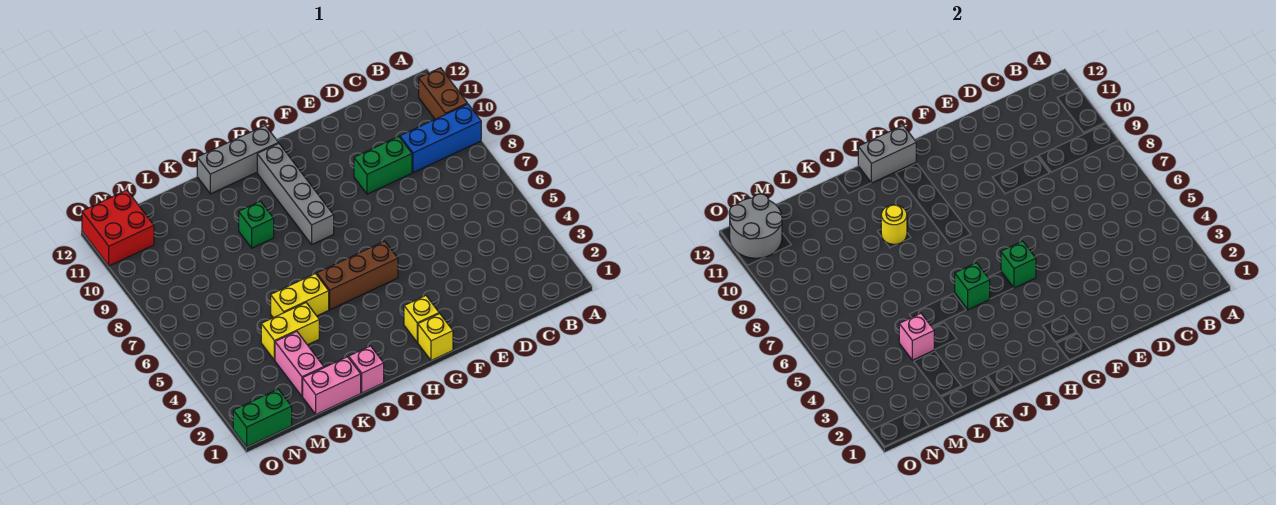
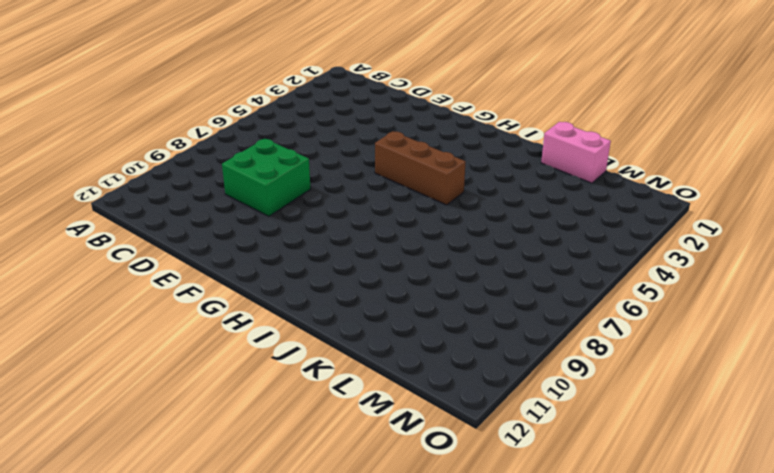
green 2x2 brick [222,139,311,216] -> green 1x2 brick [354,136,412,194]
none -> blue 1x3 brick [400,104,481,173]
none -> brown 1x2 brick [419,68,467,119]
none -> yellow 1x1 brick [418,313,453,360]

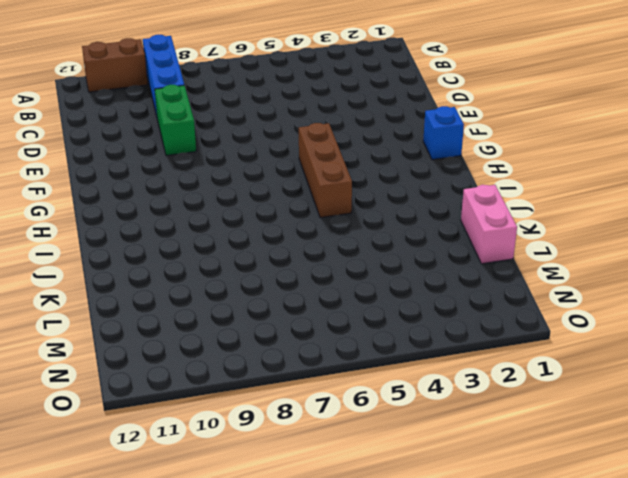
blue 1x1 brick [423,106,464,160] -> yellow 1x1 brick [418,313,453,360]
none -> yellow 1x1 brick [404,296,439,342]
none -> grey 1x4 brick [257,143,334,244]
none -> grey 1x3 brick [197,125,278,194]

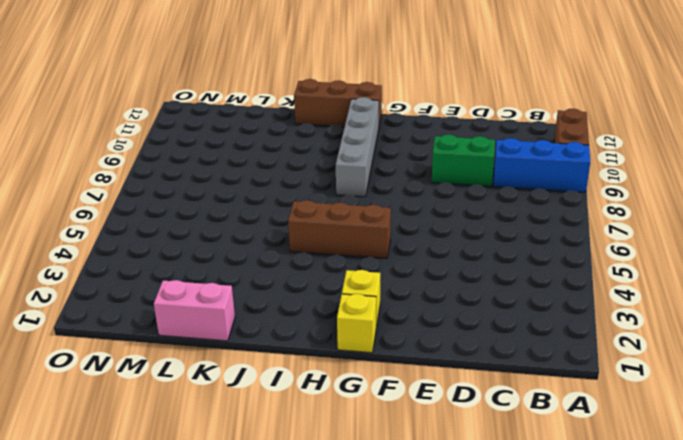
brown 1x3 brick [294,79,382,127] -> grey 1x3 brick [197,125,278,194]
none -> pink 1x1 brick [349,346,384,393]
none -> yellow 1x2 brick [271,274,329,318]
none -> green 1x1 brick [239,201,274,248]

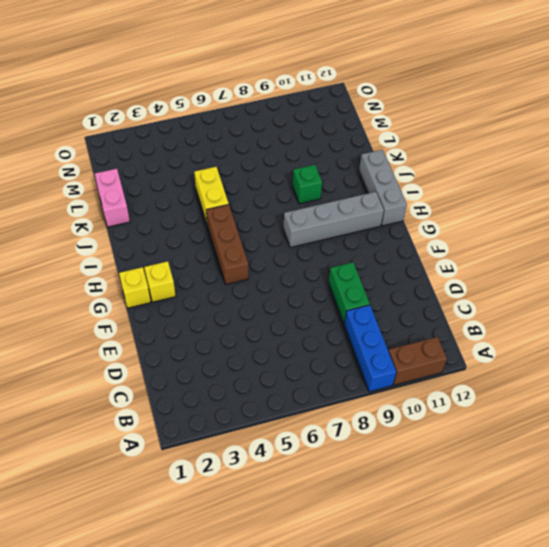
none -> pink 1x1 brick [349,346,384,393]
none -> yellow 1x2 brick [261,303,319,360]
none -> pink 1x2 brick [275,331,324,396]

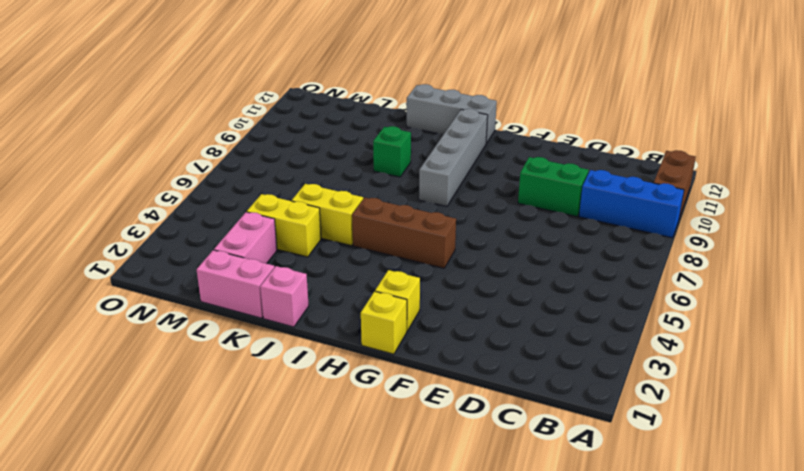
none -> green 1x2 brick [233,389,292,447]
none -> red 2x2 brick [82,190,154,266]
none -> green 1x1 brick [1001,241,1036,288]

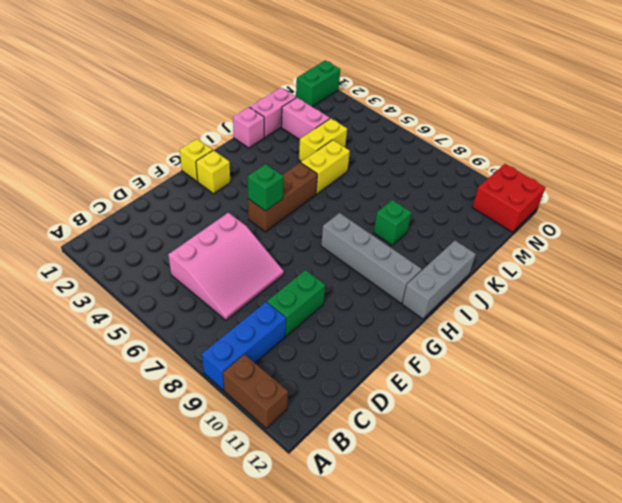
pink 3x3 slope [168,213,284,320] -> none
none -> grey 1x2 brick [858,125,916,183]
none -> green 1x1 brick [955,263,990,310]
none -> yellow 1x1 round brick [881,205,907,245]

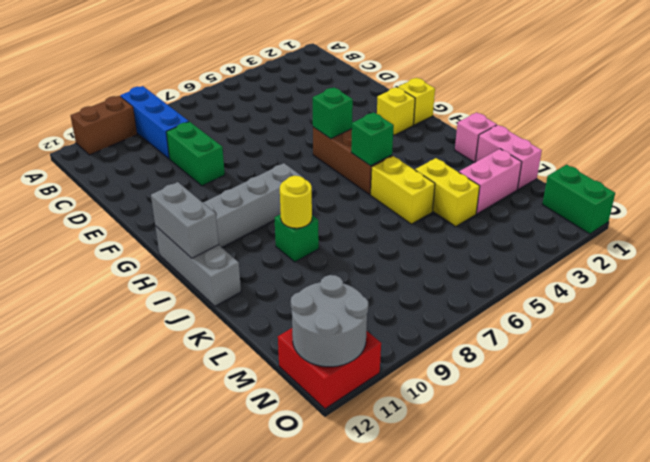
none -> pink 1x1 brick [899,313,934,360]

